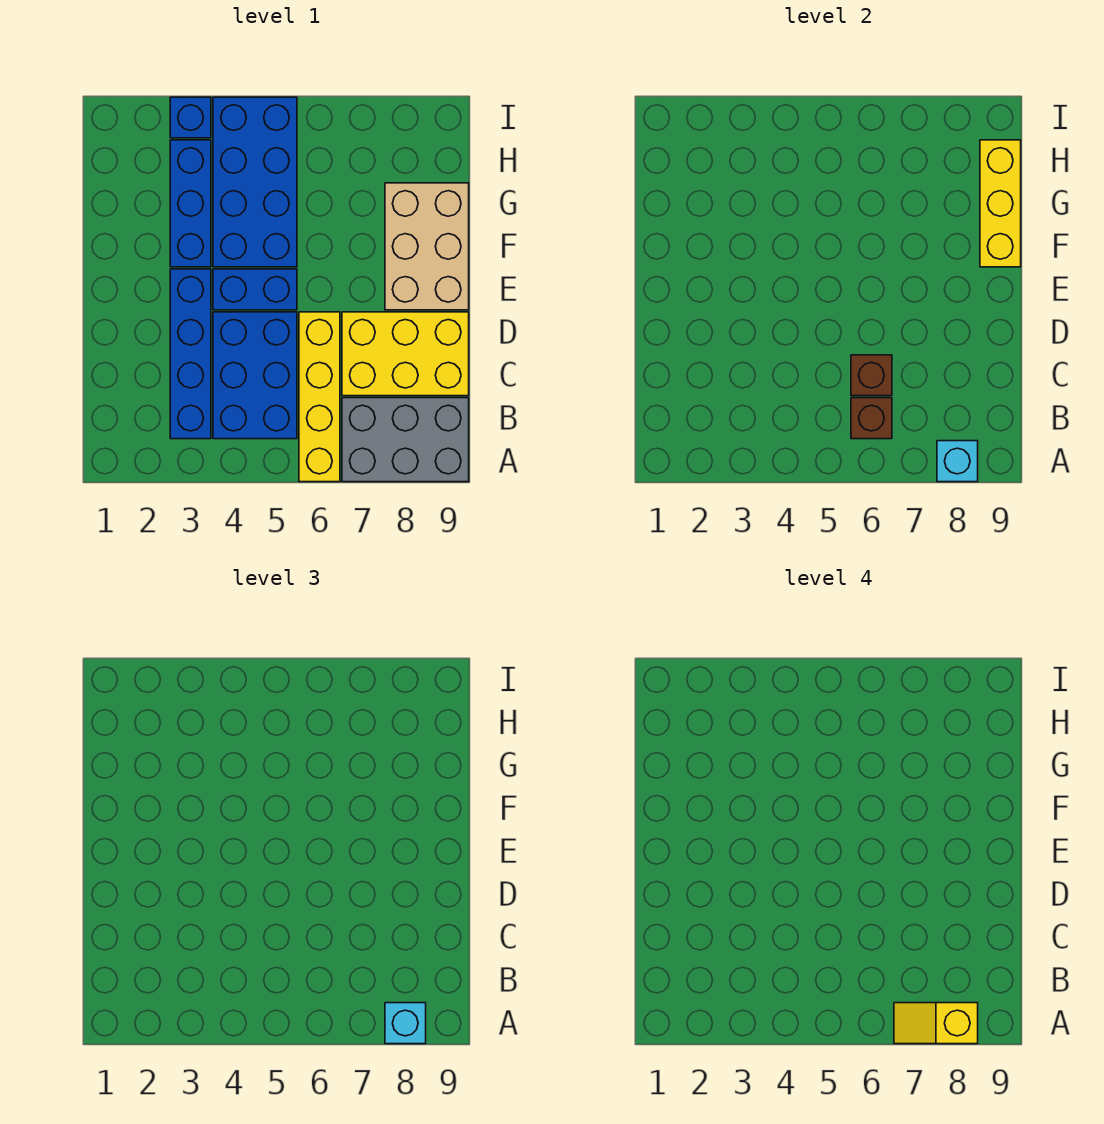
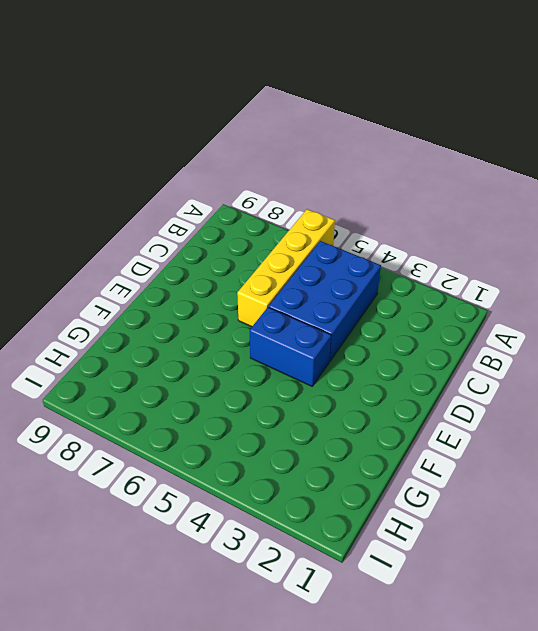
none -> grey 2x3 brick [342,398,469,482]
none -> blue 1x4 brick [170,269,211,439]
none -> yellow 2x3 brick [342,312,469,396]

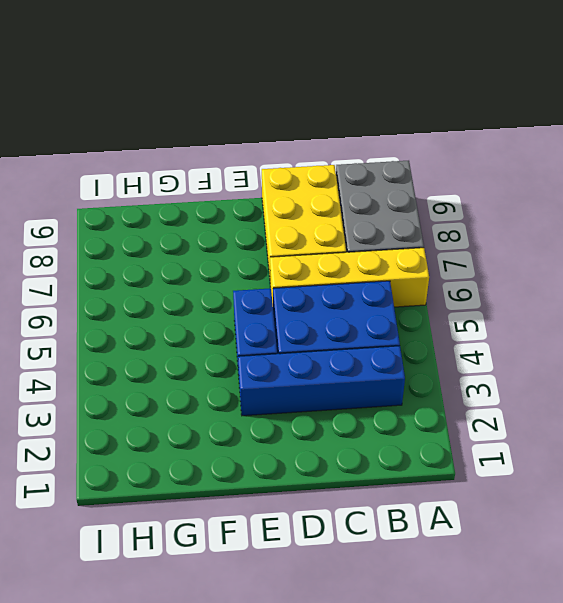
none -> tan 2x3 brick [385,183,469,310]
none -> blue 1x3 brick [170,140,211,267]
none -> blue 2x4 brick [213,97,297,267]

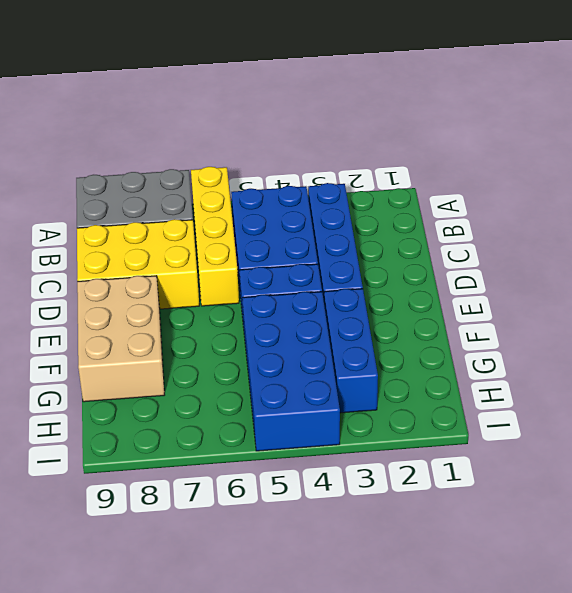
none -> blue 1x1 brick [170,97,211,138]
none -> cyan 1x1 brick [937,441,978,482]
none -> brown 1x1 brick [851,398,892,439]

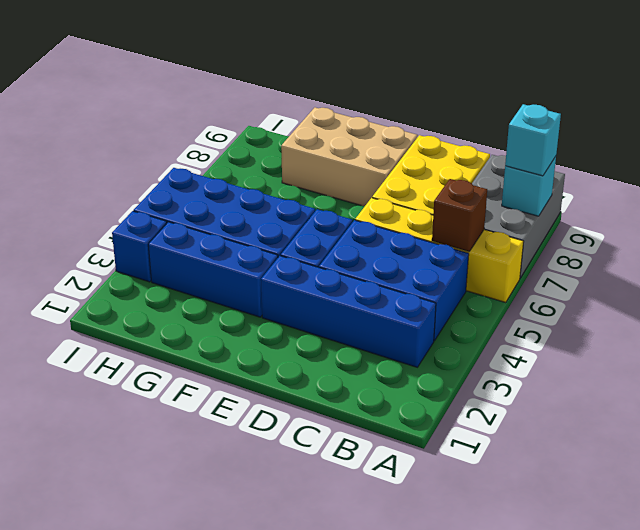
none -> brown 1x1 brick [851,355,892,396]
none -> yellow 1x3 brick [980,140,1021,267]
none -> yellow 1x2 slope [894,1003,978,1044]

